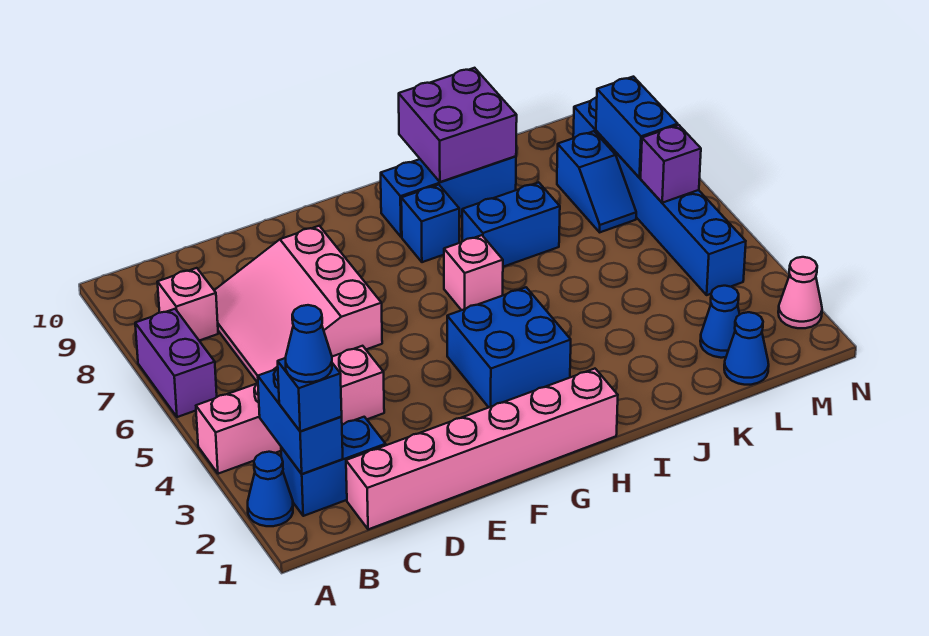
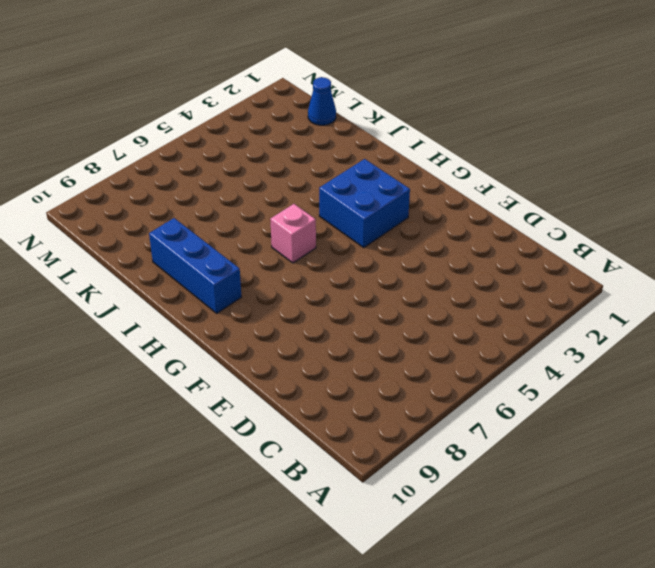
none -> blue 1x1 cone [248,452,293,526]
none -> pink 1x4 brick [196,346,384,474]
none -> purple 1x2 brick [135,309,217,417]

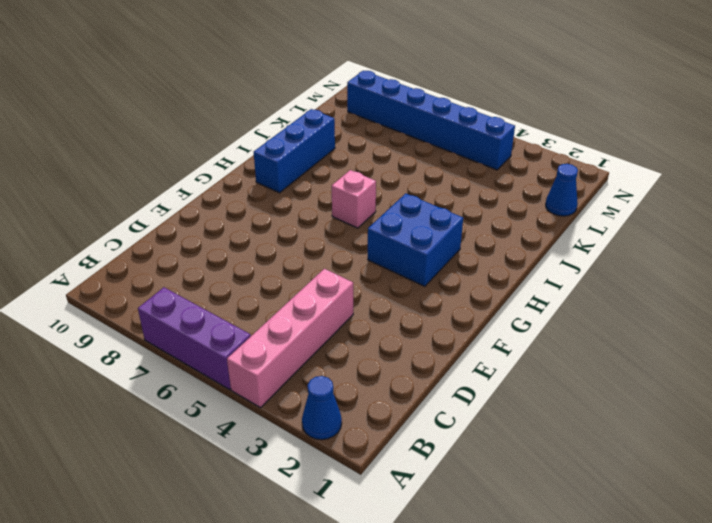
purple 1x3 brick [138,287,251,389] -> purple 1x2 brick [135,309,217,417]
none -> blue 1x2 brick [281,417,386,516]
none -> pink 1x1 brick [158,268,218,341]
none -> pink 1x6 brick [346,369,618,529]

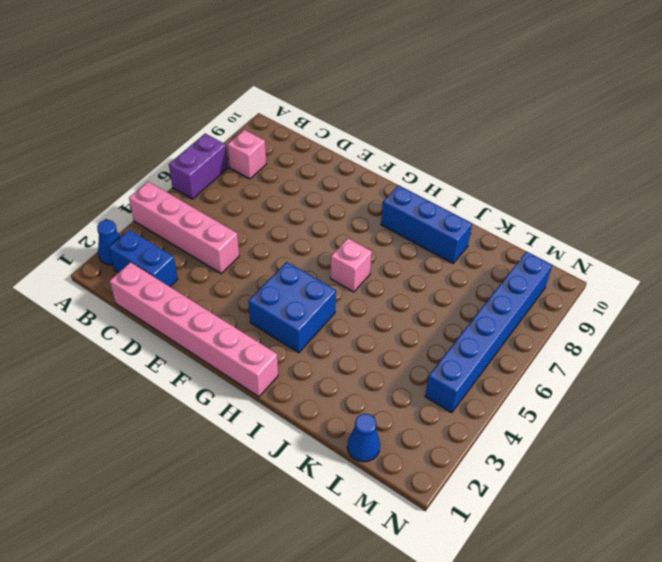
none -> pink 3x3 slope [214,226,382,383]
none -> blue 1x1 brick [401,185,459,262]
none -> blue 1x2 brick [462,182,560,267]

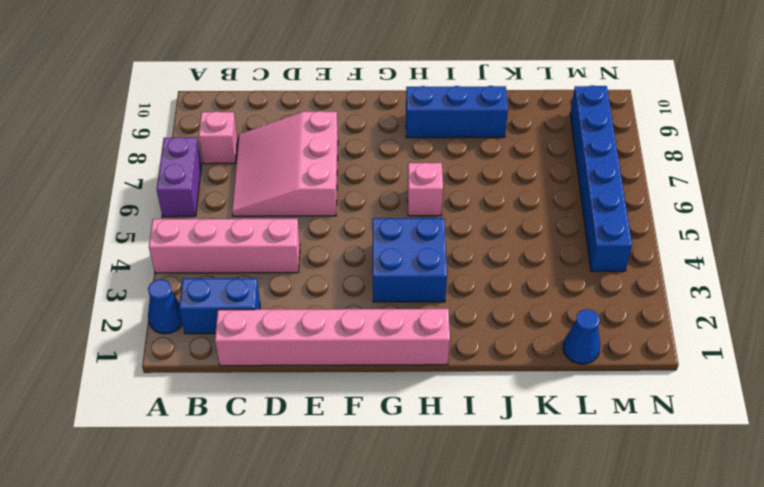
none -> blue 1x1 brick [401,185,459,262]
none -> blue 1x2 brick [462,182,560,267]
none -> blue 1x1 cone [700,286,740,358]

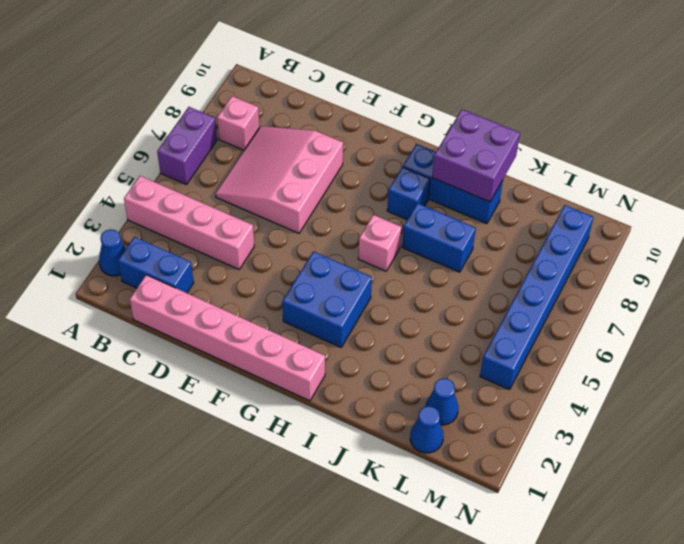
none -> blue 1x2 slope [557,131,636,232]
none -> pink 1x1 cone [778,257,822,328]
none -> blue 1x2 brick [258,368,343,474]

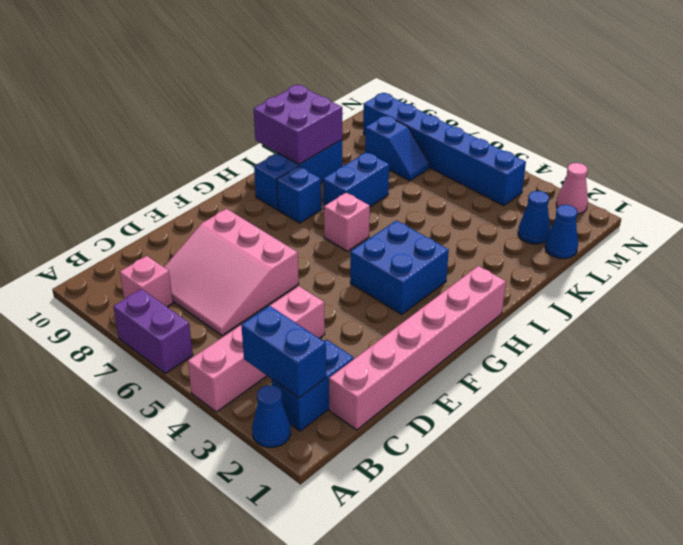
none -> purple 1x1 brick [641,125,701,203]
none -> blue 1x2 brick [596,77,678,178]
none -> blue 1x1 brick [278,358,342,431]

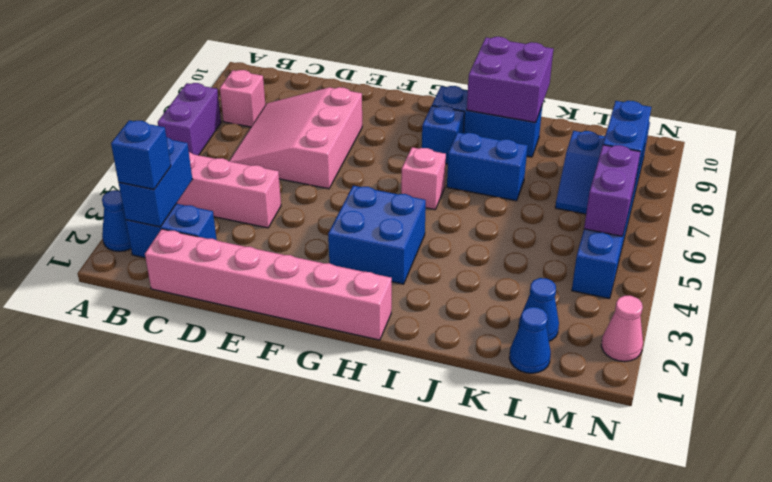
purple 1x2 brick [584,145,640,236] -> purple 1x1 brick [641,125,701,203]
none -> blue 1x1 cone [286,305,332,382]

